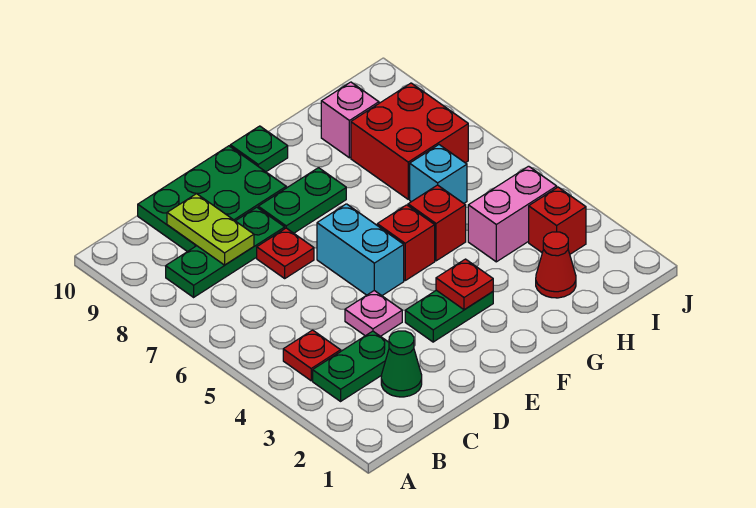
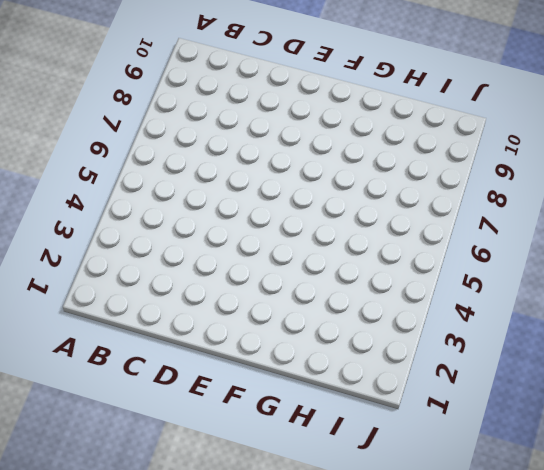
none -> green 1x2 plate [313,331,389,401]
none -> red 1x1 plate [283,330,341,381]
none -> green 1x3 plate [166,207,285,297]

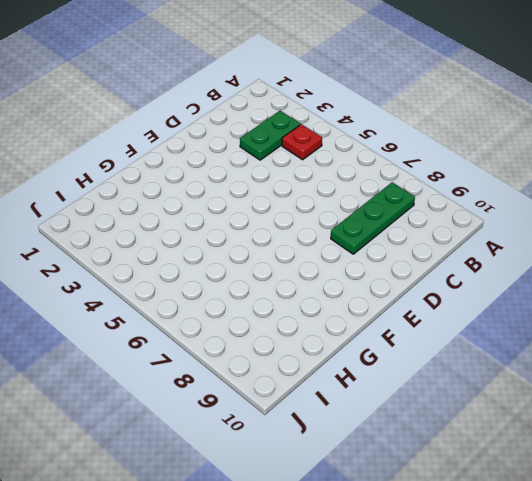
none -> green 1x1 cone [381,331,422,397]
none -> green 2x3 plate [138,146,286,252]
none -> pink 1x1 plate [345,291,402,336]

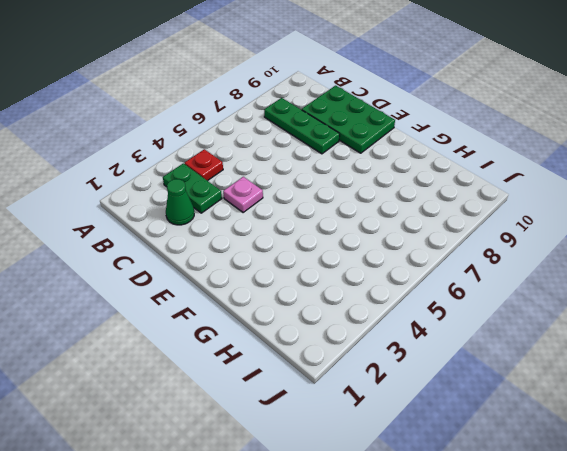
none -> red 1x1 plate [257,228,314,278]
none -> green 1x2 plate [405,290,493,342]
none -> cyan 1x2 brick [317,204,404,295]

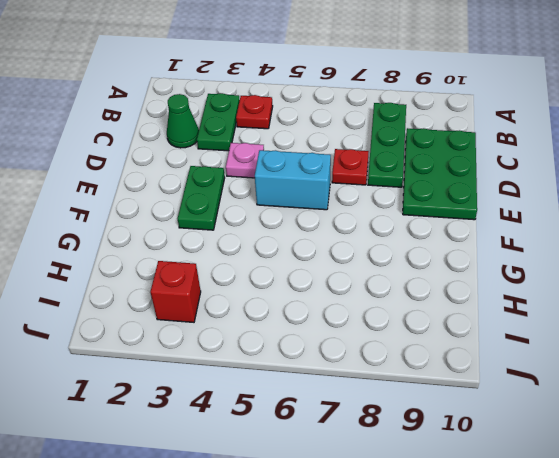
none -> green 1x2 plate [258,168,346,233]
none -> red 1x1 brick [377,205,435,280]
none -> green 1x1 plate [230,126,288,172]

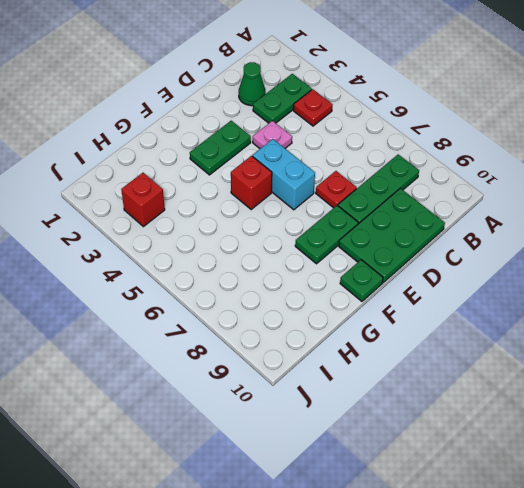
none -> red 1x1 brick [408,185,466,261]
none -> red 1x1 cone [536,232,576,298]
none -> pink 1x2 brick [468,166,557,262]

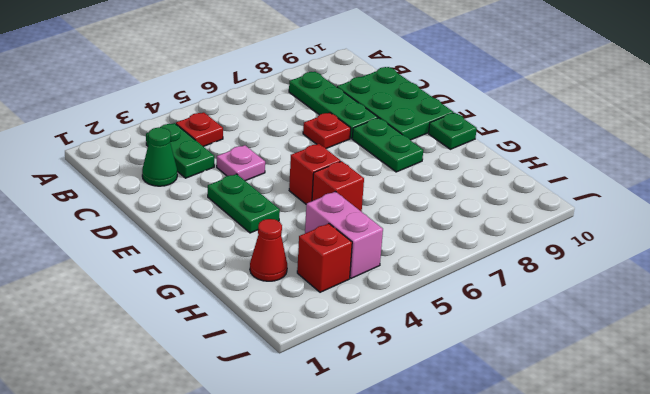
none -> cyan 1x2 brick [317,204,404,295]
none -> cyan 1x1 brick [410,145,467,203]
none -> red 2x2 brick [351,83,468,199]

